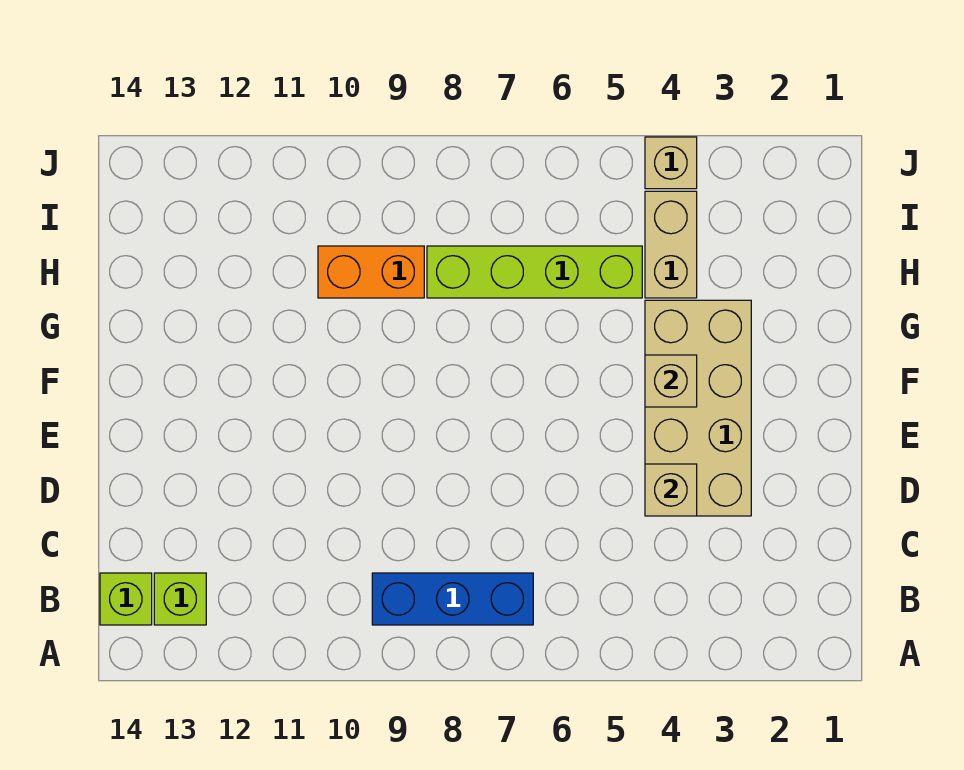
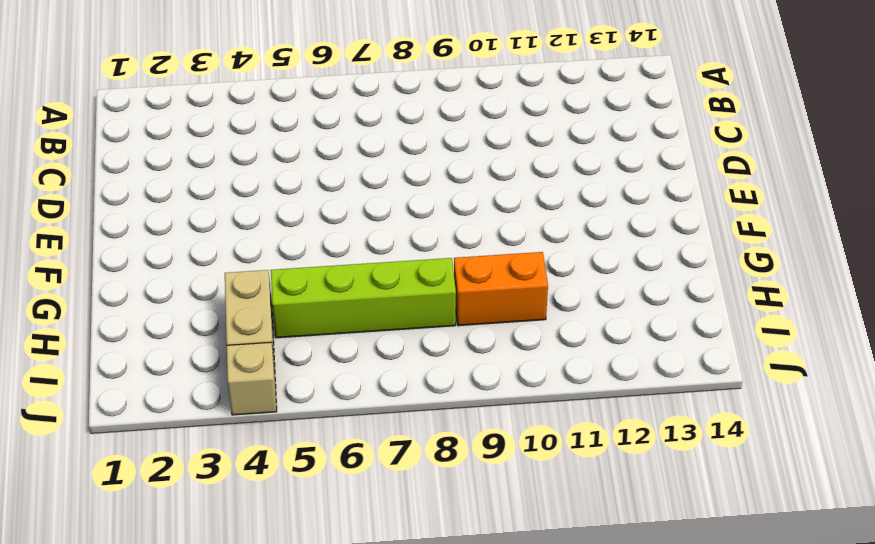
none -> blue 1x3 brick [372,573,533,625]
none -> lime 1x1 brick [154,573,206,625]

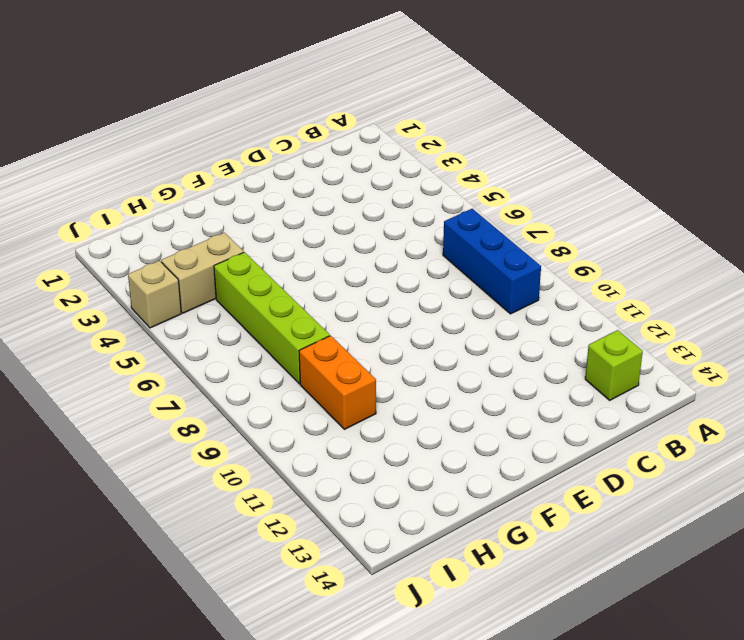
none -> lime 1x1 brick [100,573,152,625]
none -> tan 2x4 brick [645,300,751,516]

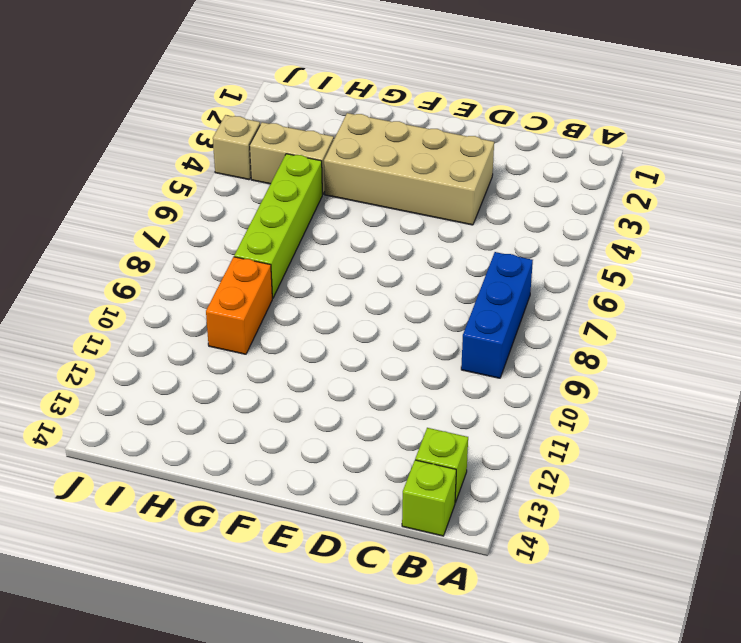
none -> tan 1x1 brick [645,464,697,516]
none -> tan 1x1 brick [645,355,697,407]

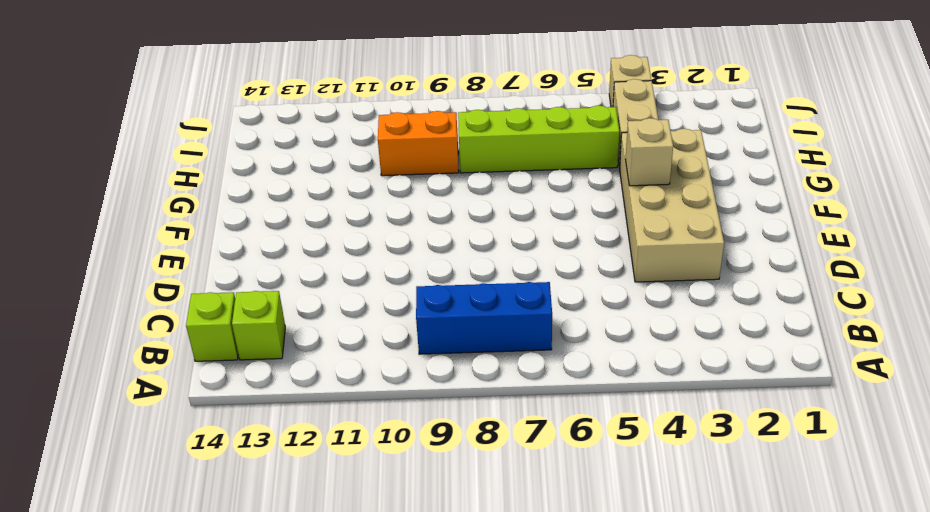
none -> tan 1x1 brick [645,464,697,516]

